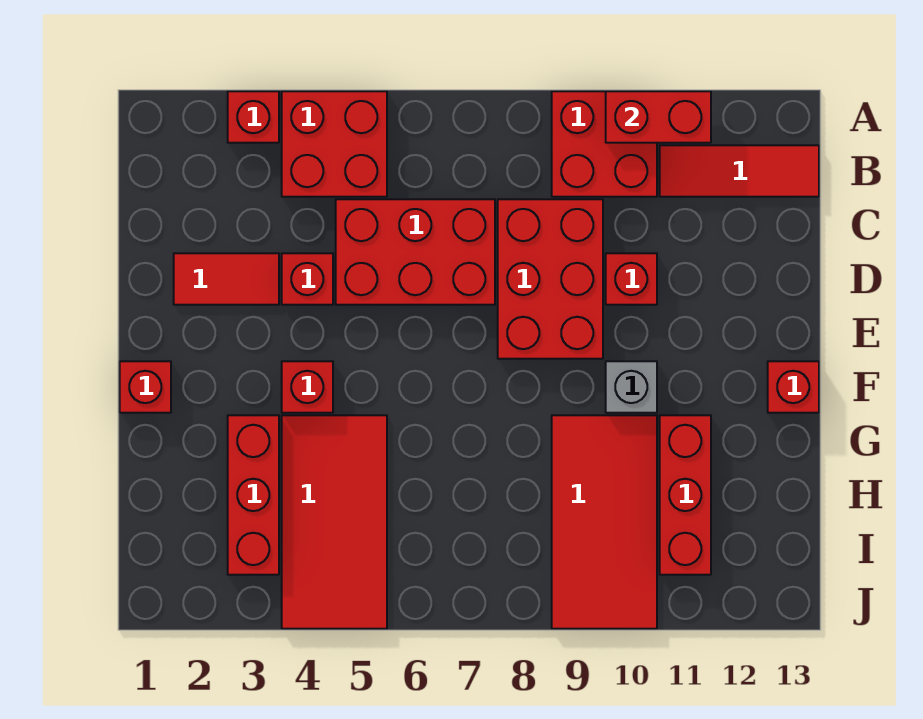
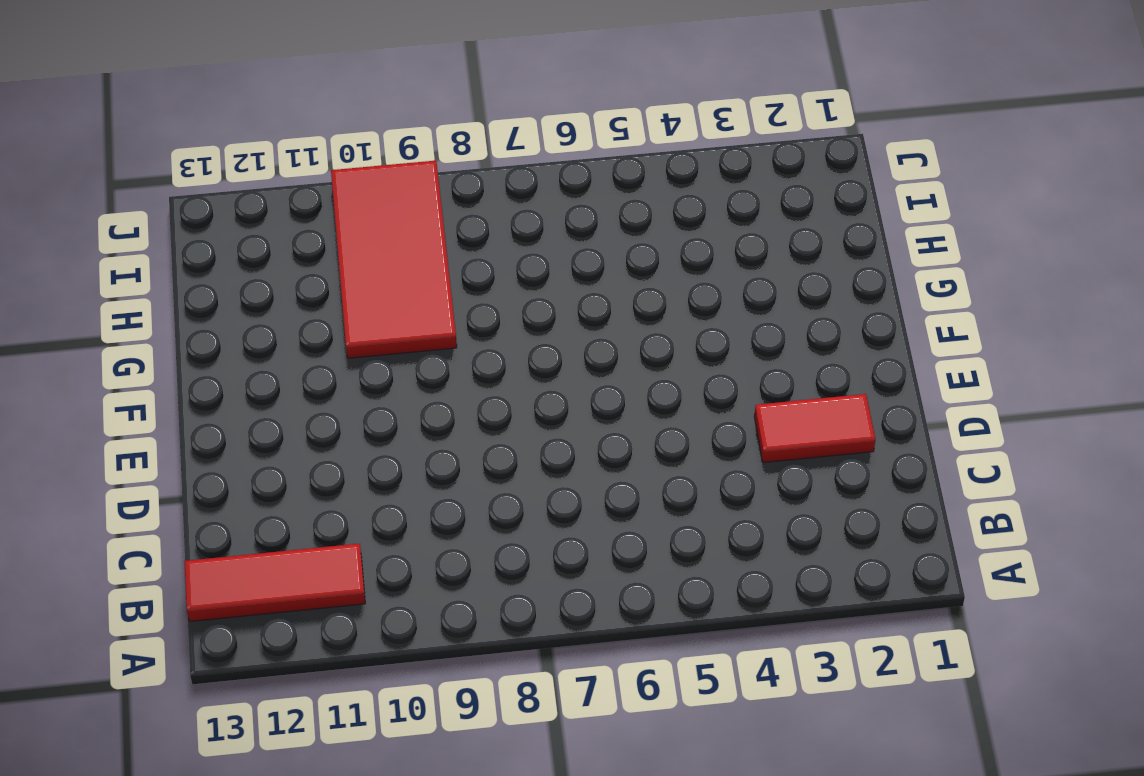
none -> red 1x1 brick [228,91,279,143]
none -> red 2x2 brick [282,91,387,197]
none -> red 2x2 brick [552,91,657,197]

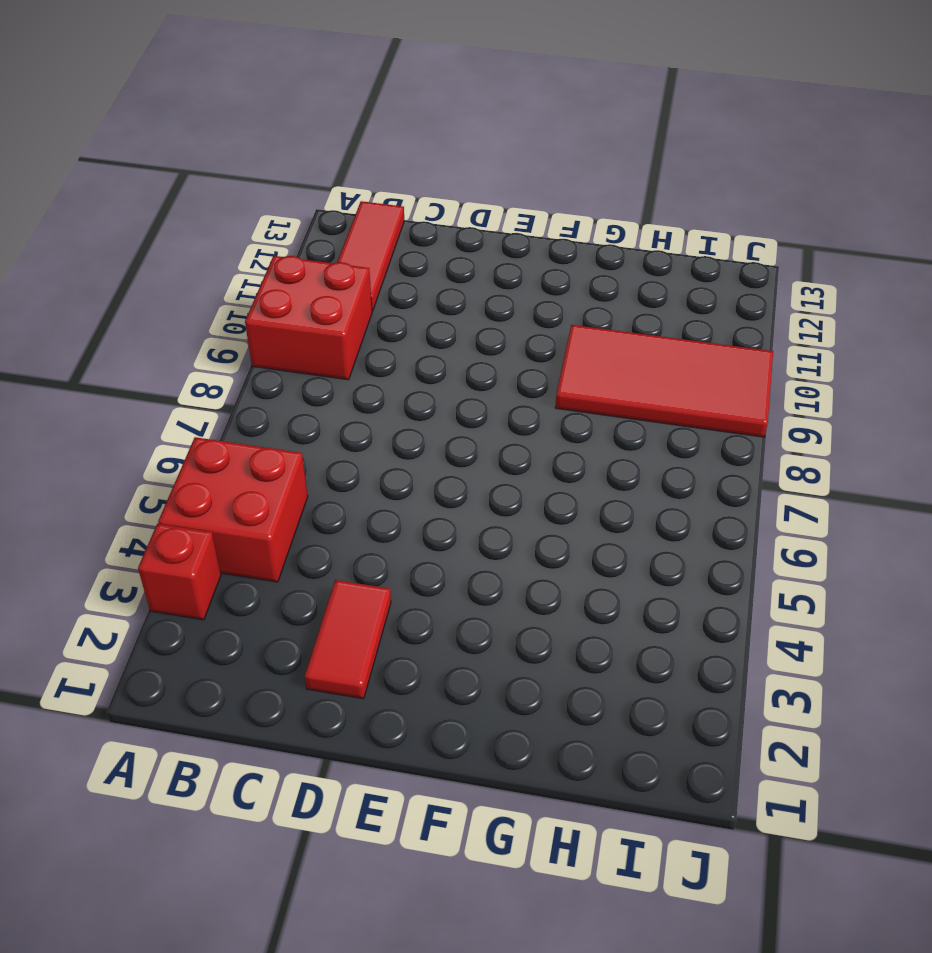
none -> red 2x3 brick [336,199,495,305]
none -> red 2x3 brick [498,199,603,359]
none -> red 1x1 brick [282,253,333,305]

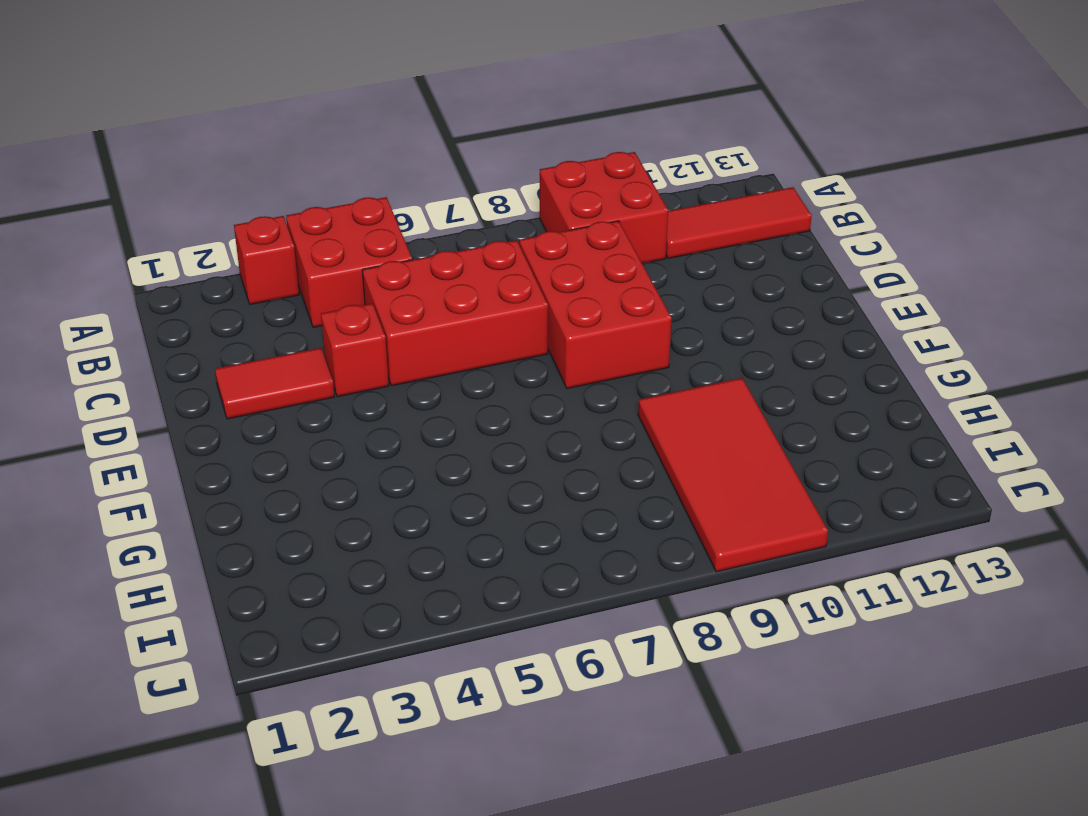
none -> red 1x1 brick [606,253,657,305]
none -> red 1x1 brick [120,361,171,413]
none -> red 1x1 brick [282,361,333,413]

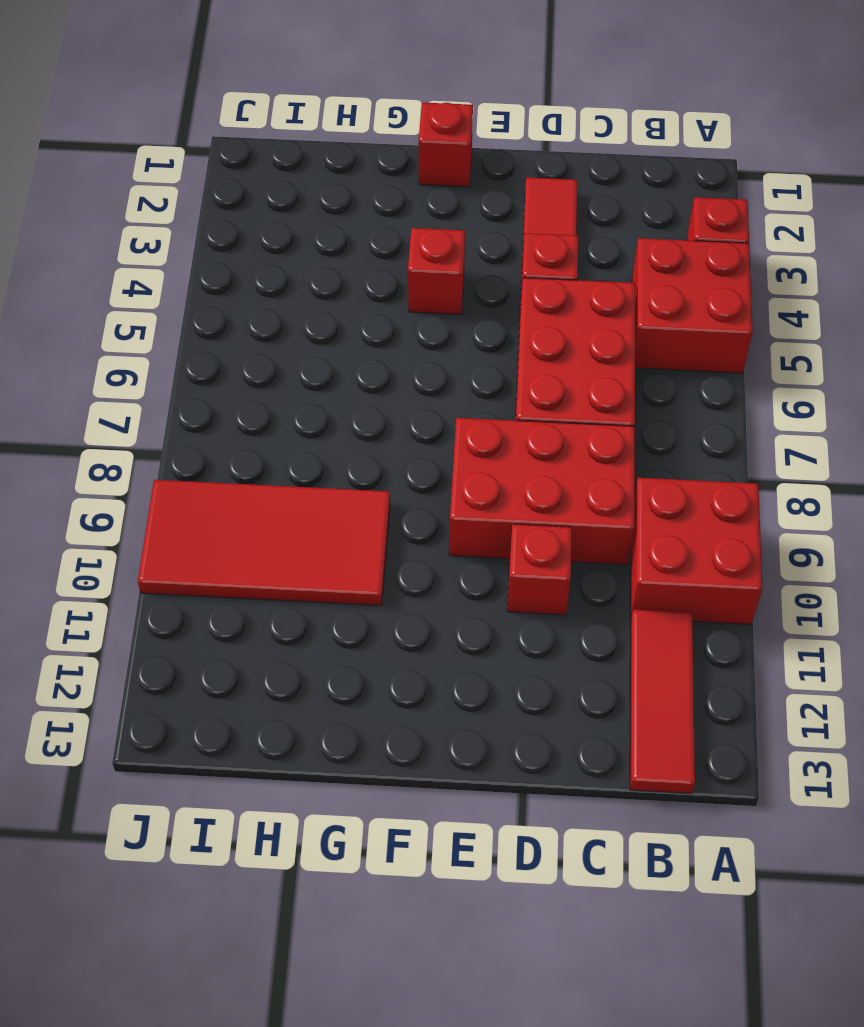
none -> grey 1x1 brick [606,361,657,413]
none -> red 1x1 brick [768,361,819,413]
none -> red 1x3 brick [228,415,279,575]

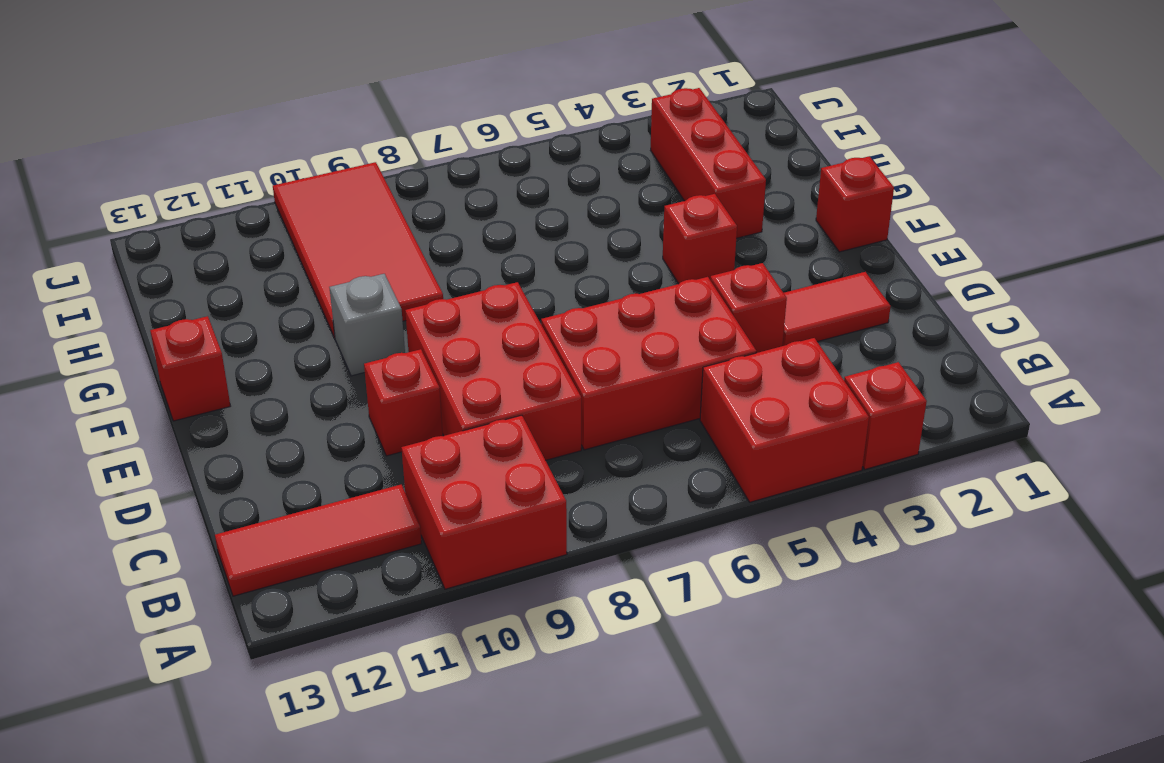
none -> red 2x4 tile [282,415,387,629]
none -> red 1x3 brick [660,415,711,575]
none -> red 1x2 brick [606,91,711,143]

